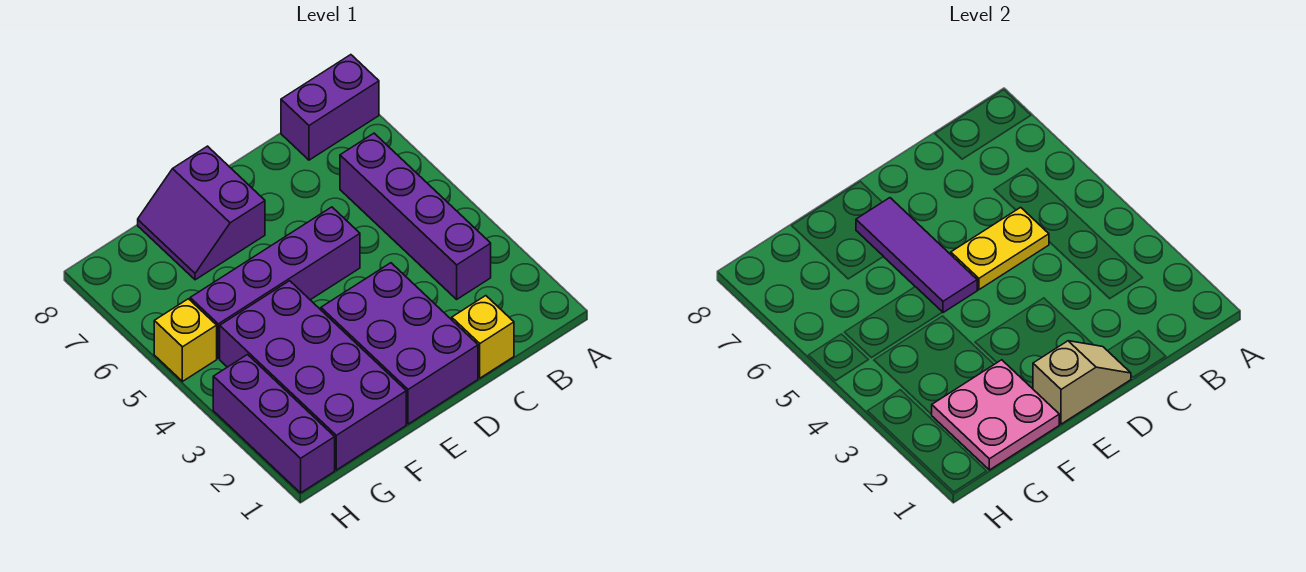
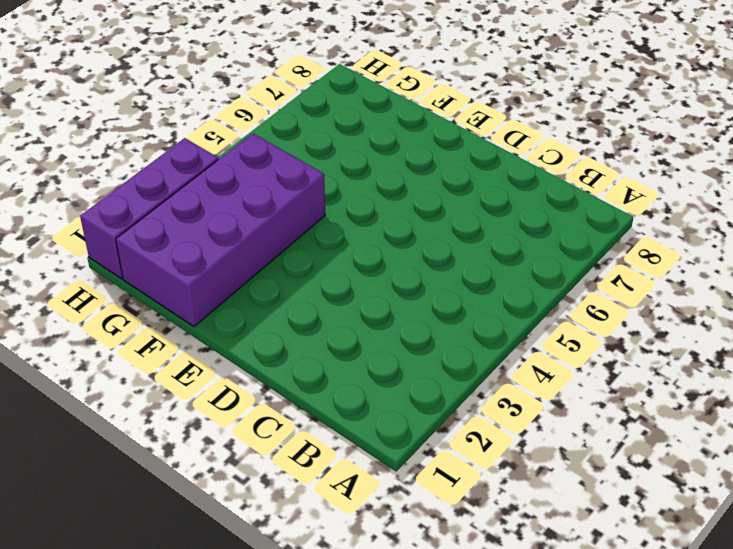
none -> purple 1x2 brick [281,55,379,160]
none -> purple 1x4 brick [340,133,491,299]
none -> yellow 1x1 brick [452,296,514,378]

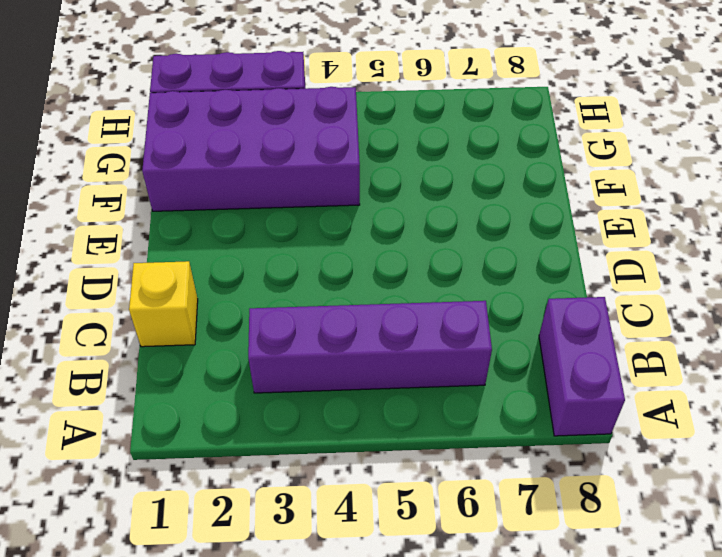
none -> purple 2x3 brick [321,263,478,424]
none -> purple 1x4 brick [190,207,360,358]
none -> purple 2x2 slope [138,146,265,280]

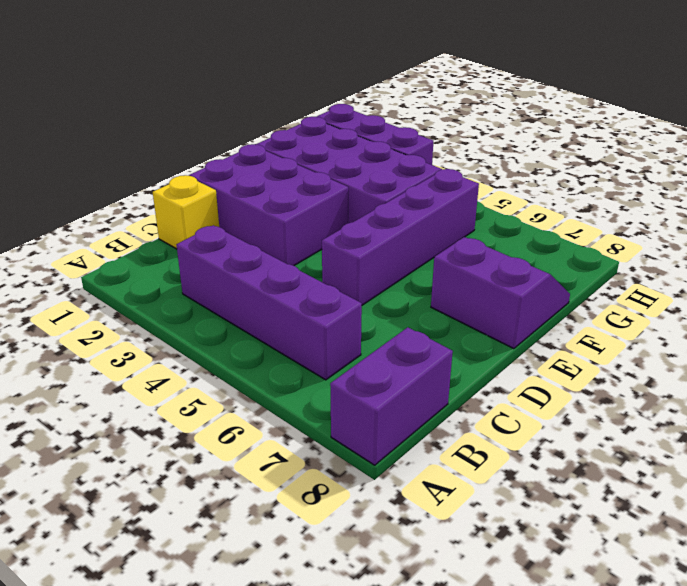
none -> yellow 1x1 brick [154,299,217,381]
none -> yellow 1x2 plate [951,207,1049,290]
none -> tan 1x2 slope [1033,341,1131,424]

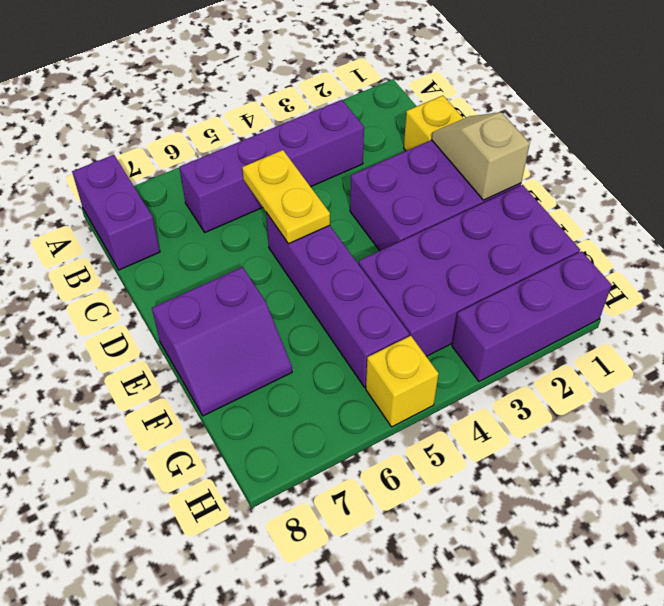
none -> purple 1x3 tile [856,198,977,313]
none -> pink 2x2 plate [931,360,1059,470]

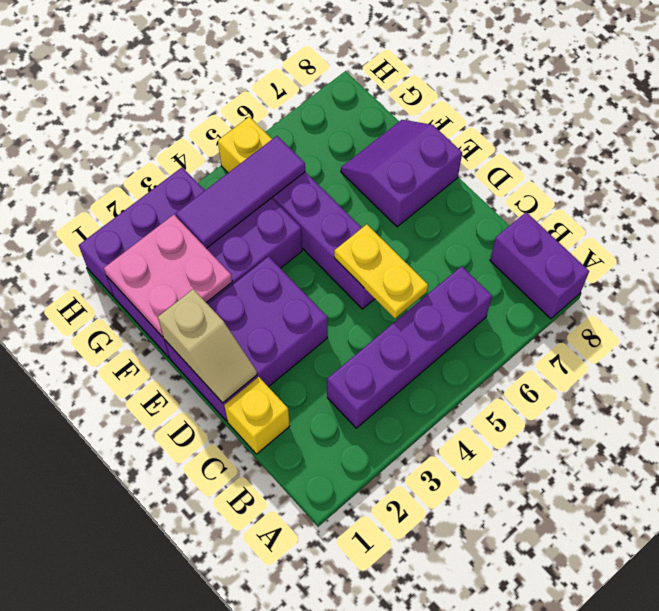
purple 1x3 tile [176,136,305,249] -> purple 1x3 tile moved to [856,198,977,313]

